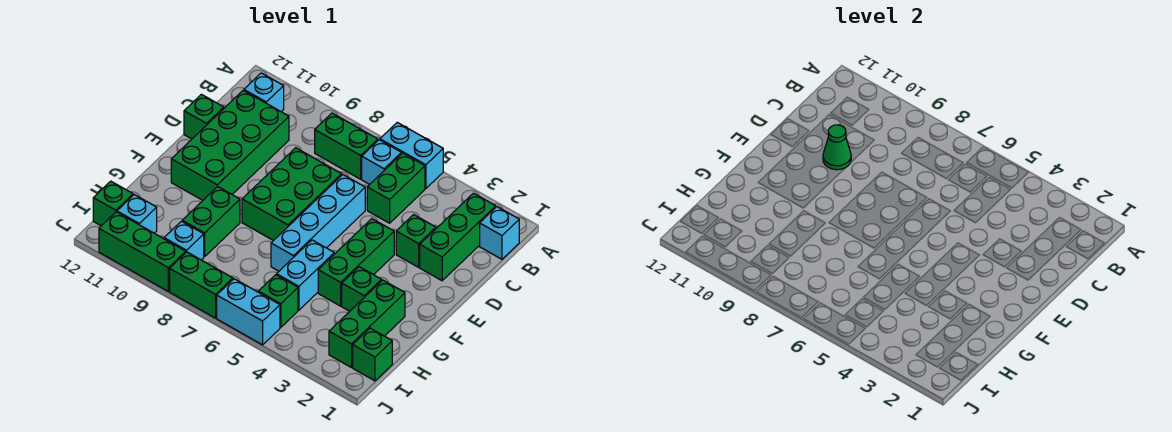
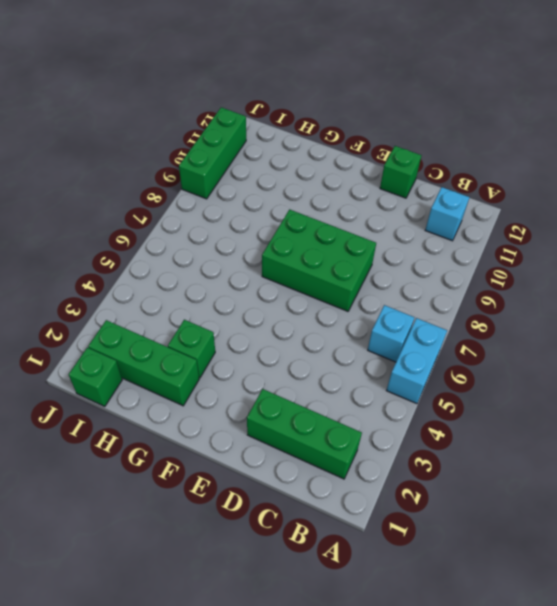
none -> cyan 1x1 brick [480,207,519,259]
none -> green 1x2 brick [367,153,425,223]
none -> green 1x2 brick [315,113,378,179]

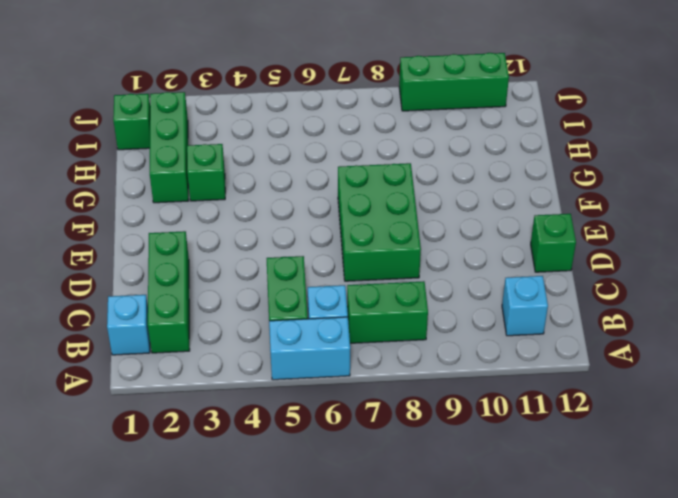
none -> green 2x4 brick [171,90,289,200]
none -> green 1x1 brick [396,215,436,267]
none -> cyan 1x4 brick [271,175,365,271]

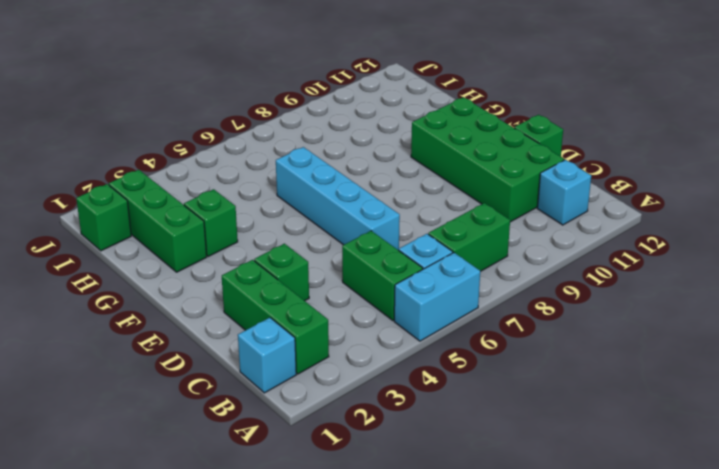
none -> green 2x3 brick [242,148,342,241]
none -> green 1x3 brick [318,219,394,306]
none -> cyan 1x2 brick [277,240,334,310]

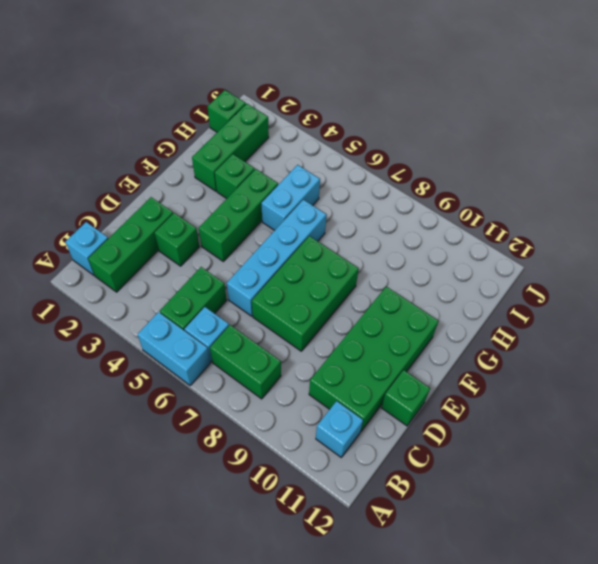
none -> green 1x2 brick [182,187,240,257]
none -> green 1x1 brick [258,275,298,327]
none -> cyan 1x1 brick [164,221,204,260]

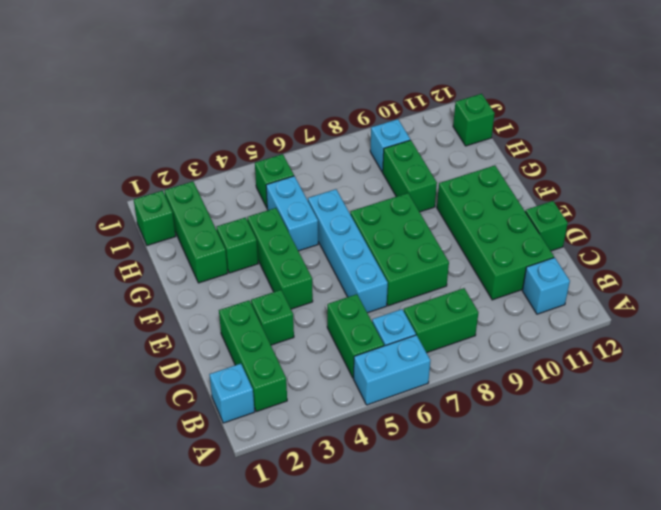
none -> cyan 1x1 brick [117,195,157,233]
none -> cyan 1x2 brick [217,279,280,345]
none -> green 1x2 brick [170,252,233,318]

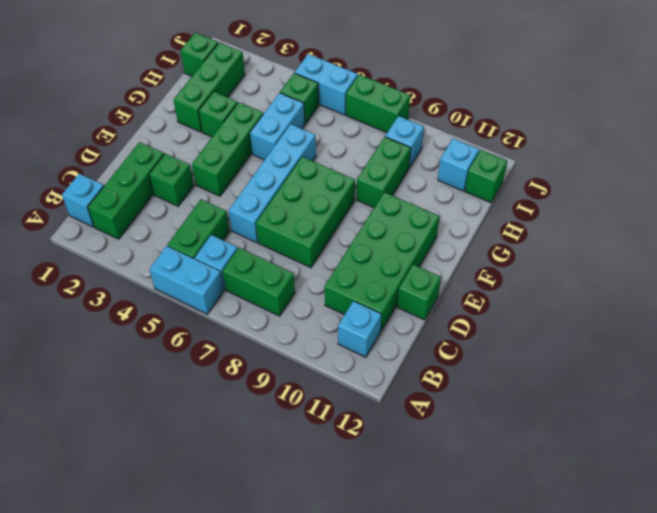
none -> green 1x3 brick [99,212,186,291]
none -> green 1x1 cone [823,125,851,170]

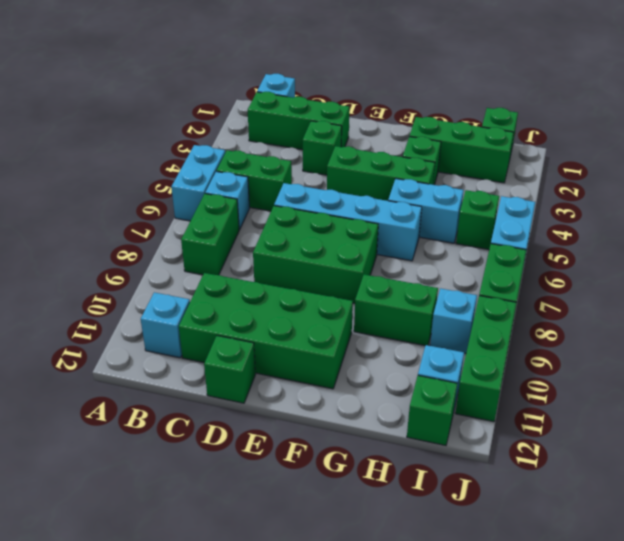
none -> green 1x1 cone [823,125,851,170]

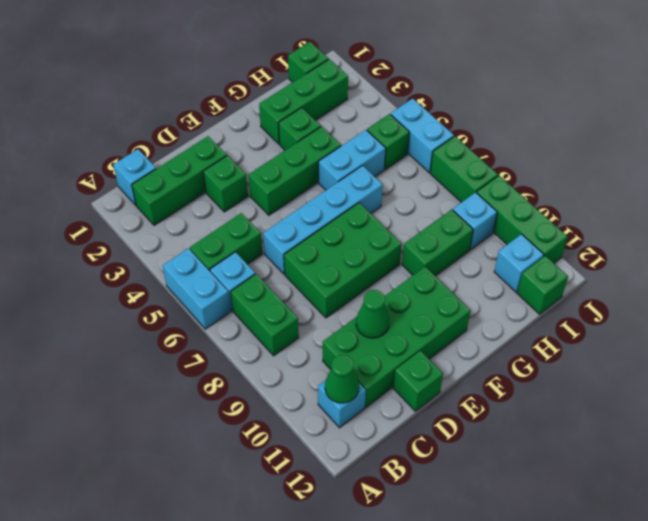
green 1x1 cone [325,355,359,403] -> none

